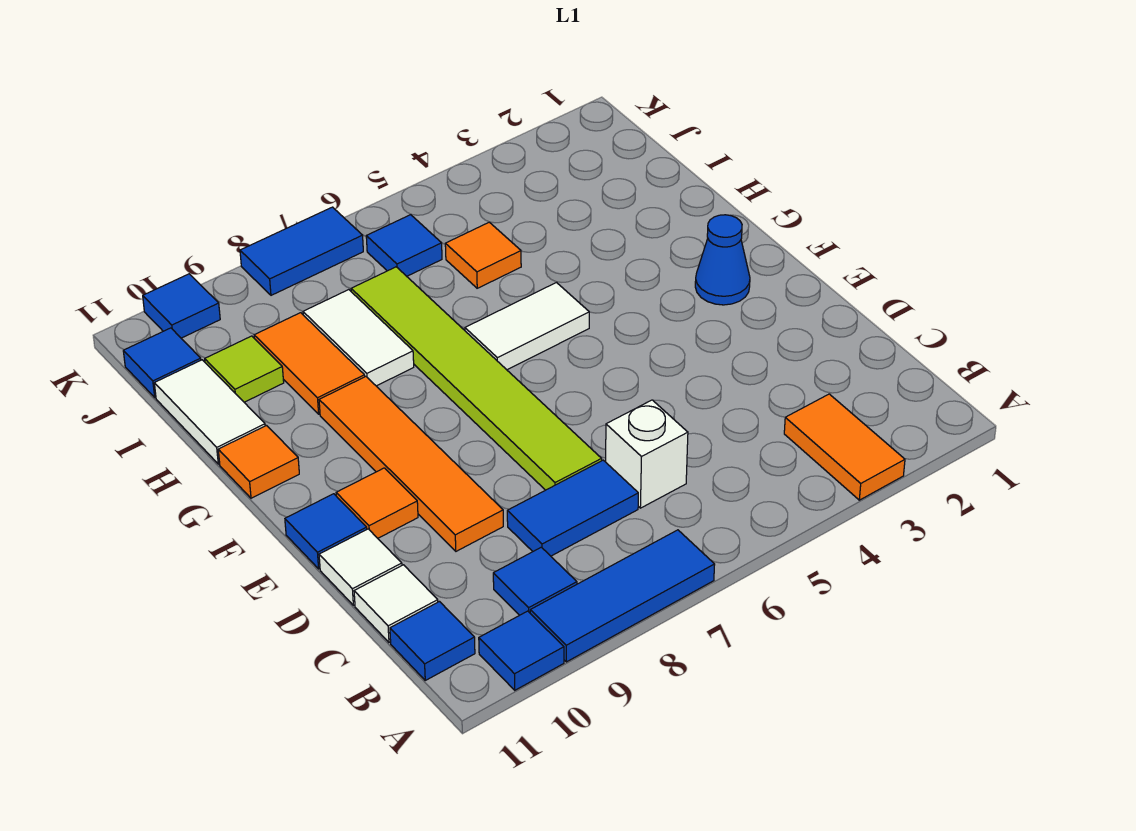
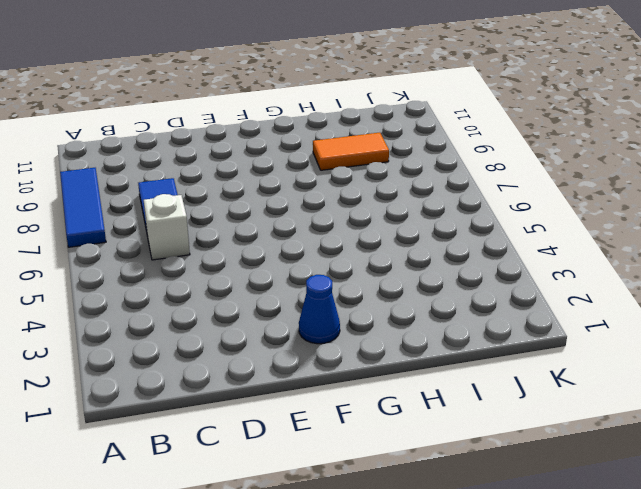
none -> orange 1x2 tile [784,394,905,500]
none -> blue 1x1 tile [479,611,564,690]
none -> blue 1x1 tile [493,547,577,615]

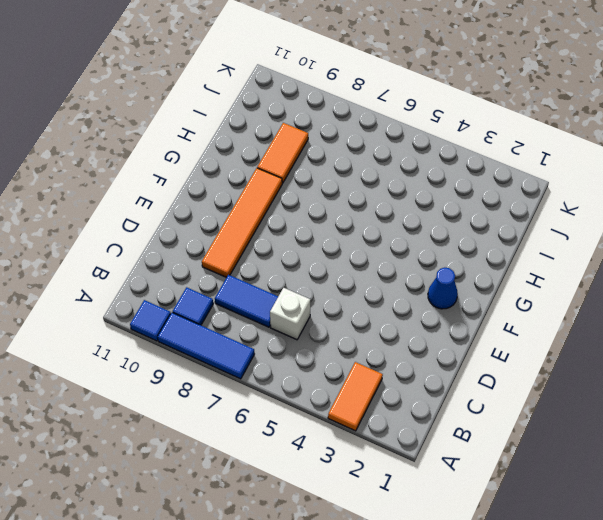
none -> blue 1x1 tile [390,602,475,680]
none -> white 1x1 tile [354,565,438,642]
none -> lime 1x6 tile [351,267,602,490]

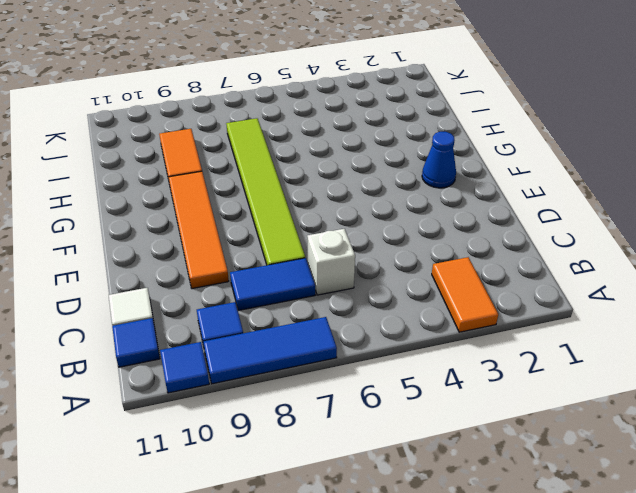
none -> white 1x1 tile [319,529,402,605]
none -> orange 1x1 tile [336,468,418,538]
none -> blue 1x1 tile [285,494,367,569]

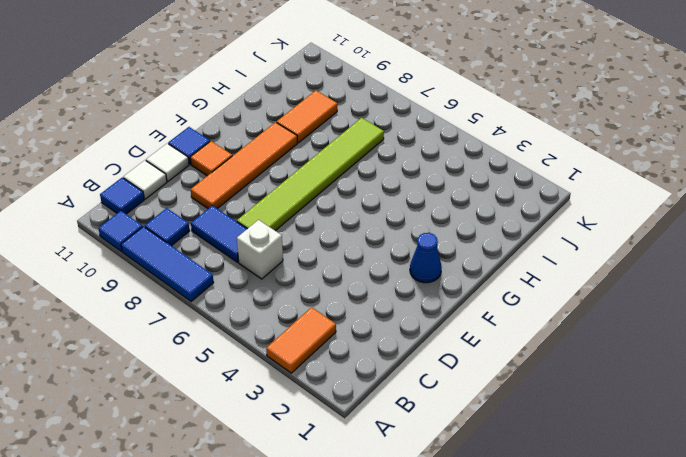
none -> white 1x2 tile [465,283,589,370]
none -> orange 1x1 tile [218,426,299,498]
none -> white 1x2 tile [303,290,414,386]

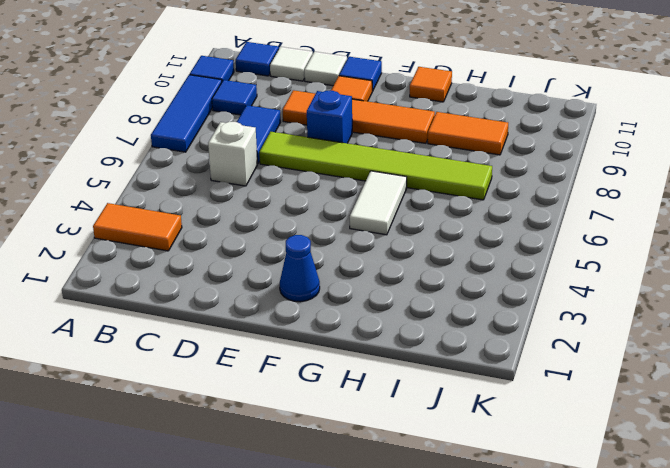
blue 1x1 brick [307,91,352,143] -> none
none -> white 1x2 tile [303,290,414,386]
none -> white 1x2 tile [154,360,265,464]
none -> orange 1x1 tile [445,222,521,288]

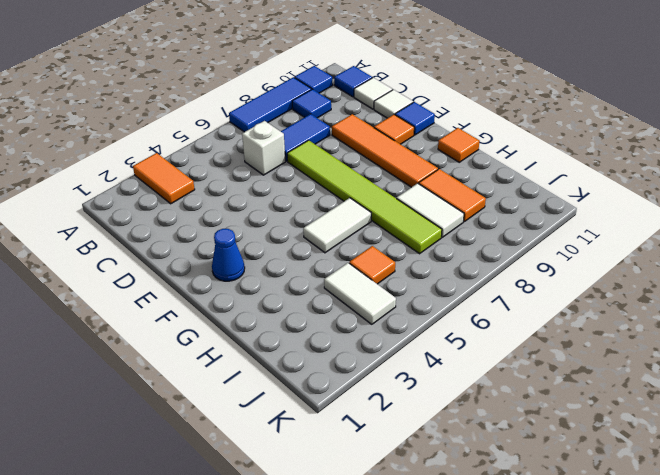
white 1x2 tile [324,263,396,324] -> white 1x2 tile moved to [154,360,265,464]
none -> lime 1x1 tile [205,336,284,402]
none -> blue 1x1 tile [366,215,442,276]
none -> blue 1x1 tile [123,328,201,397]

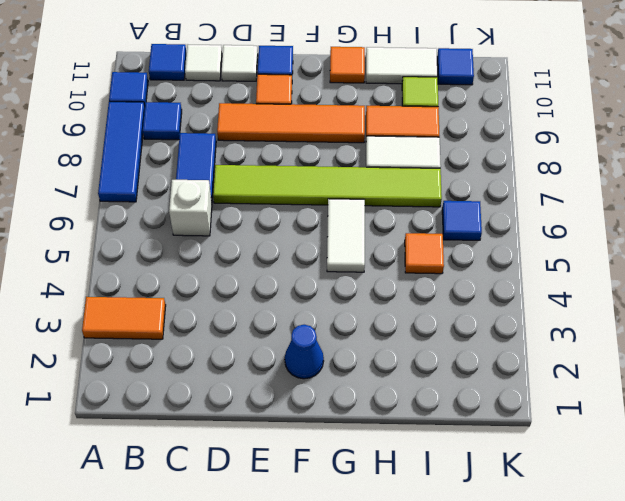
none -> blue 1x2 tile [240,207,363,295]
none -> blue 1x1 tile [143,274,220,338]

